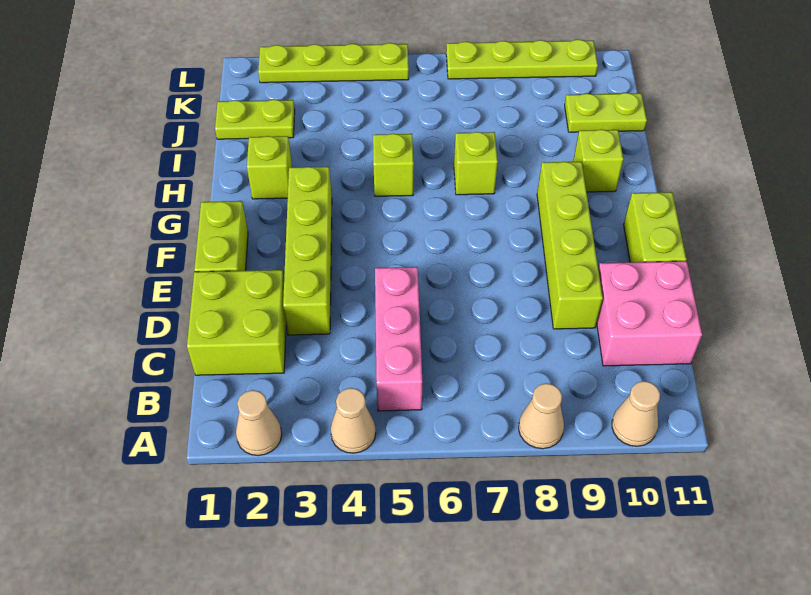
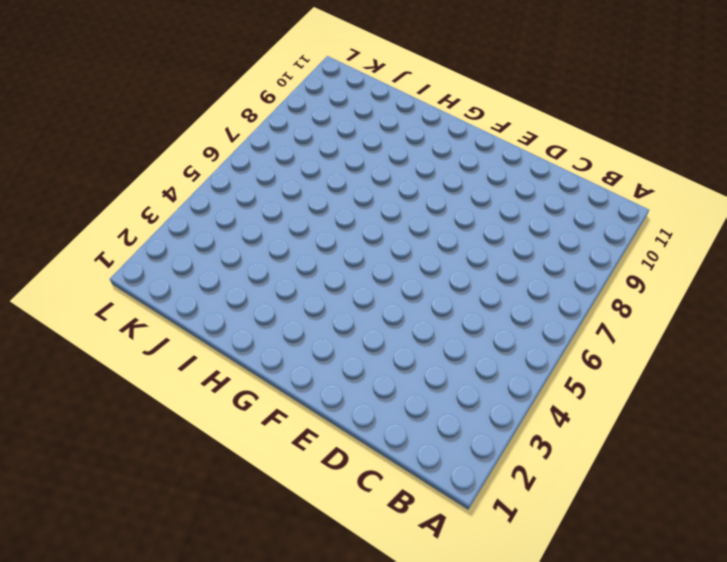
none -> tan 1x1 cone [236,390,282,456]
none -> tan 1x1 cone [331,388,376,453]
none -> tan 1x1 cone [519,383,564,449]

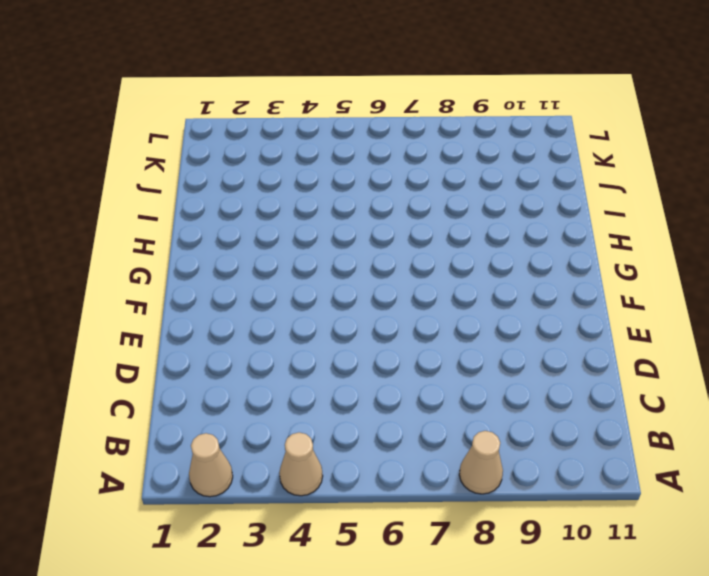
none -> tan 1x1 cone [612,381,660,446]
none -> pink 1x3 brick [375,267,422,411]
none -> lime 2x2 brick [187,270,286,375]

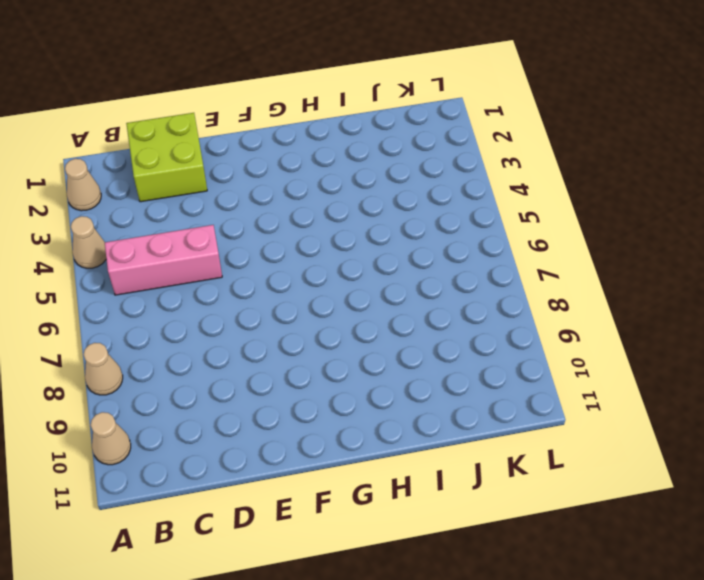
none -> pink 2x2 brick [597,261,702,366]
none -> lime 1x4 brick [283,167,332,335]
none -> lime 1x4 brick [537,162,603,329]

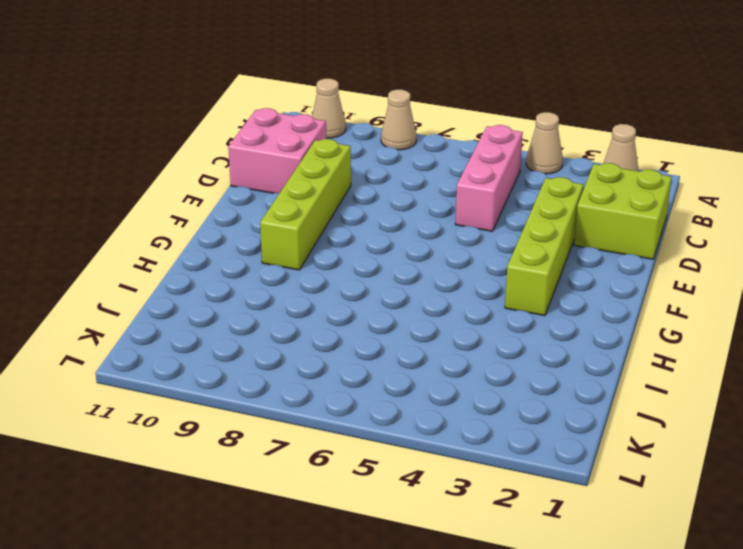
none -> lime 1x2 brick [194,201,248,272]
none -> lime 1x2 brick [624,192,686,262]
none -> lime 1x1 brick [247,136,292,199]

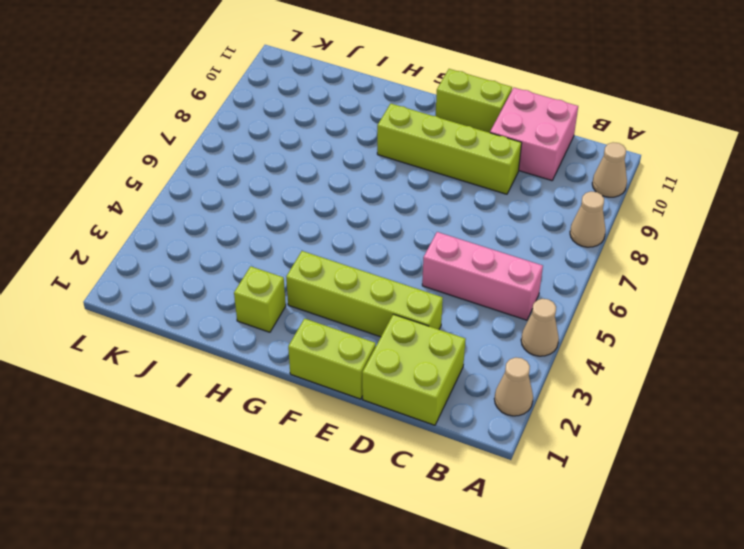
none -> lime 1x1 brick [373,134,414,196]
none -> lime 1x1 brick [454,132,498,195]
none -> lime 1x1 brick [573,129,623,192]

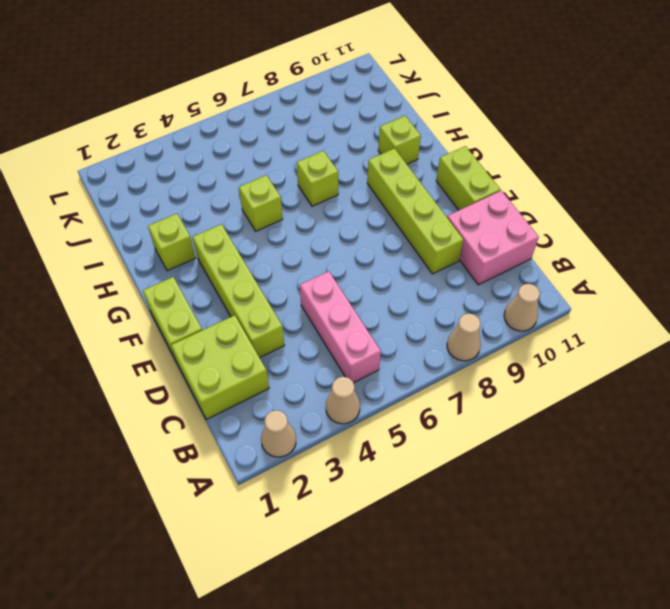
none -> lime 1x2 plate [215,100,295,139]
none -> lime 1x2 plate [565,93,647,132]
none -> lime 1x4 plate [258,43,409,83]

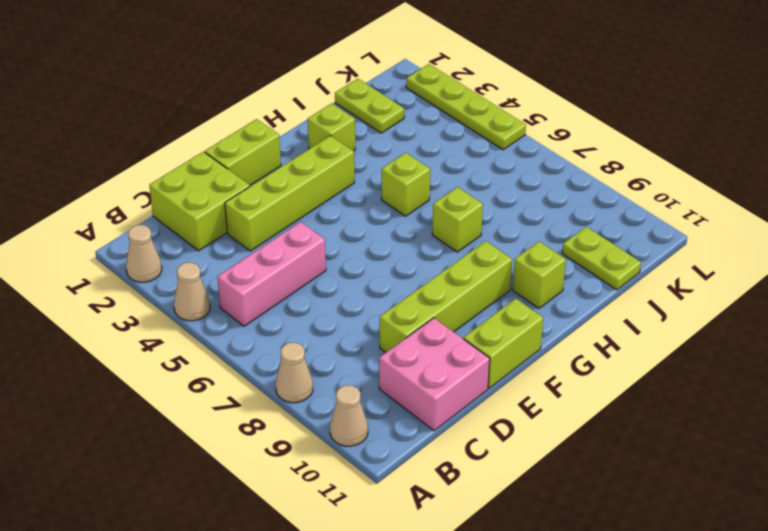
none -> lime 1x4 plate [446,39,598,79]

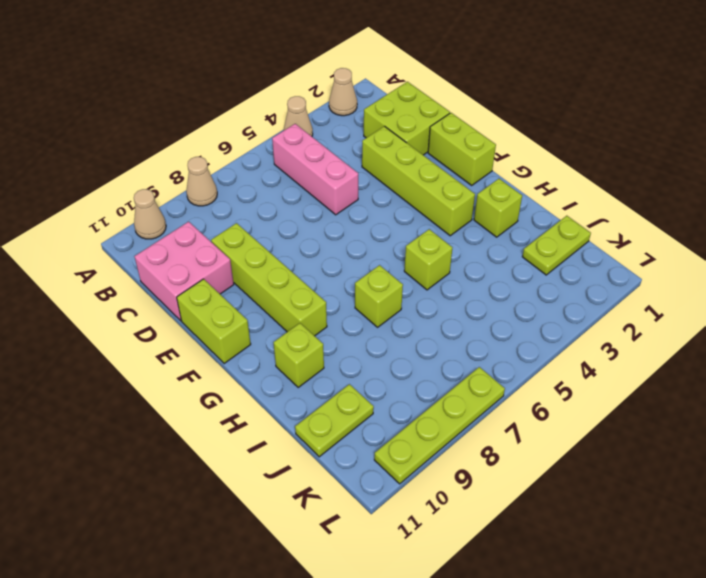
none -> lime 1x4 plate [258,43,409,83]

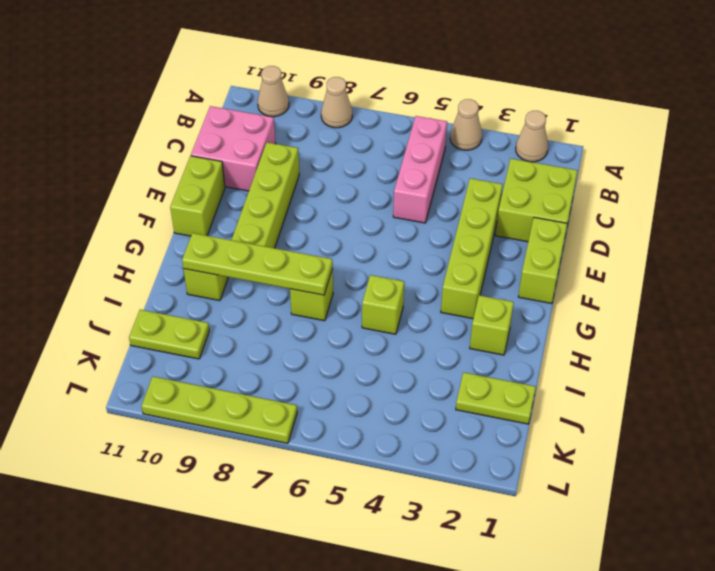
lime 1x4 plate [182,233,333,295] -> lime 1x4 plate moved to [258,43,409,83]

